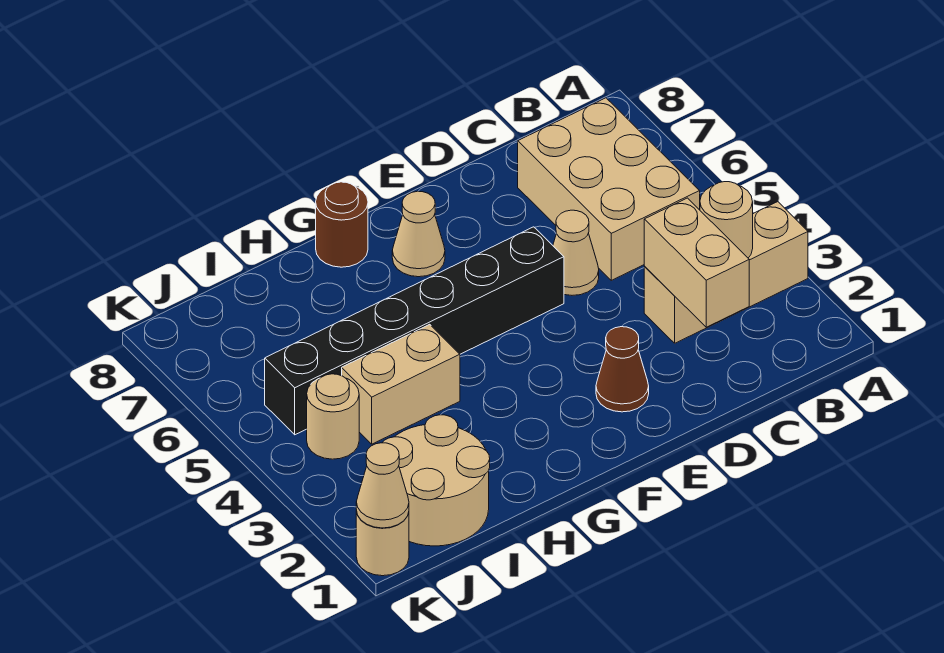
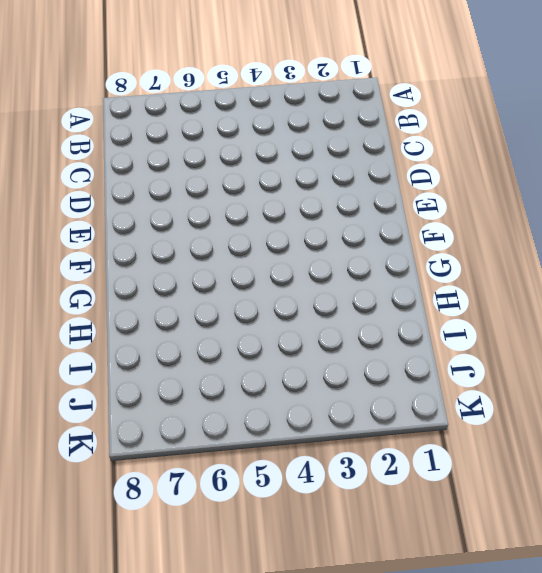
none -> tan 1x3 brick [644,202,808,343]
none -> tan 2x3 brick [518,98,700,280]
none -> tan 1x1 cone [553,210,599,295]

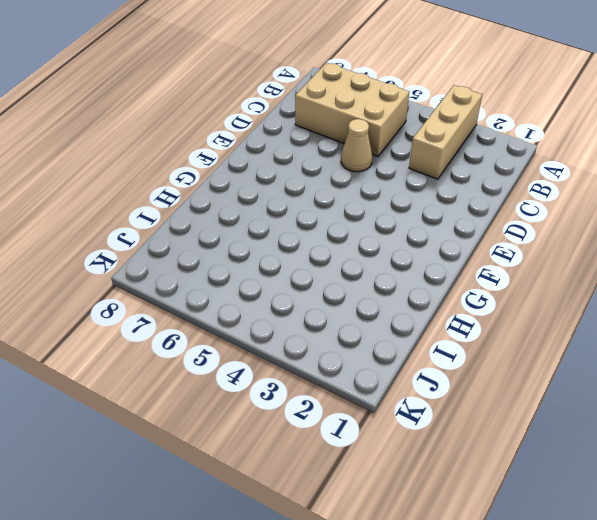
none -> brown 1x1 cone [596,327,649,412]
none -> black 1x6 brick [265,227,564,435]
none -> tan 1x1 cone [392,191,445,277]

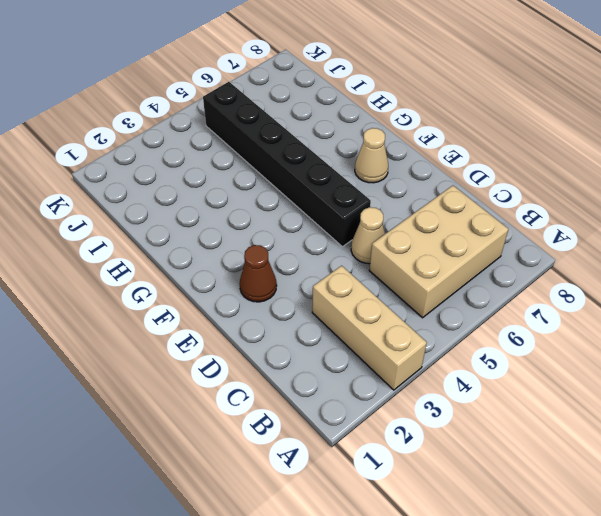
none -> brown 1x1 round brick [316,182,368,267]
none -> tan 1x2 brick [342,324,460,444]
none -> tan 2x2 round brick [382,415,490,546]

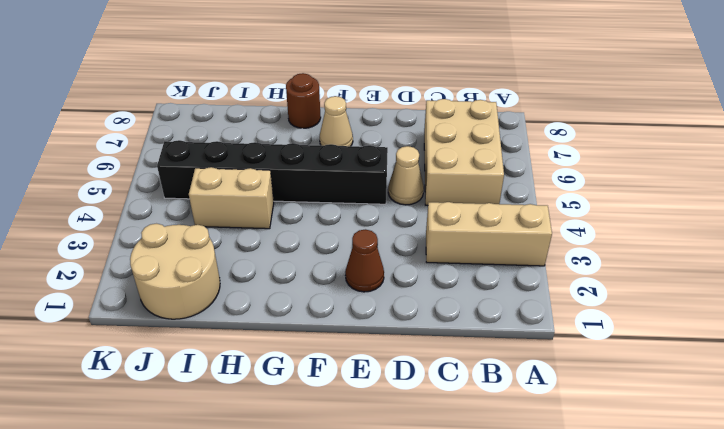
none -> tan 1x1 round brick [307,374,359,459]
none -> tan 1x1 round brick [356,510,409,576]
none -> tan 1x1 round brick [700,182,753,258]

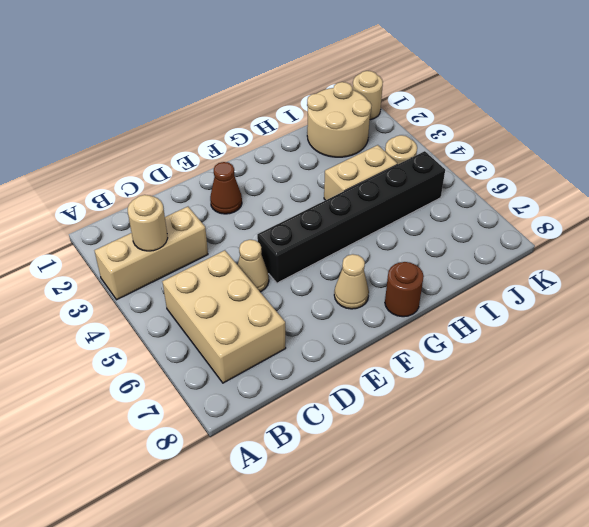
none -> tan 1x2 brick [644,198,749,327]
none -> tan 1x1 cone [356,443,409,528]

